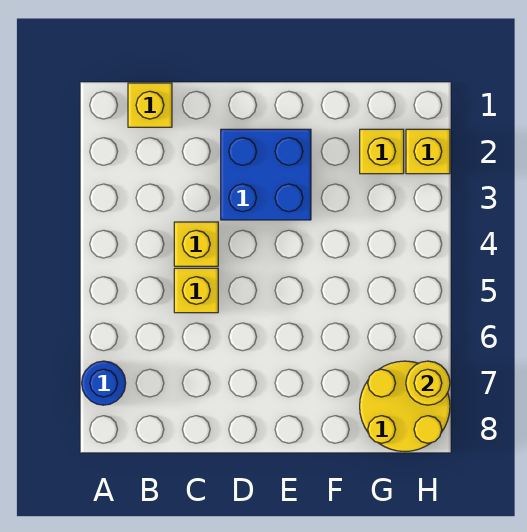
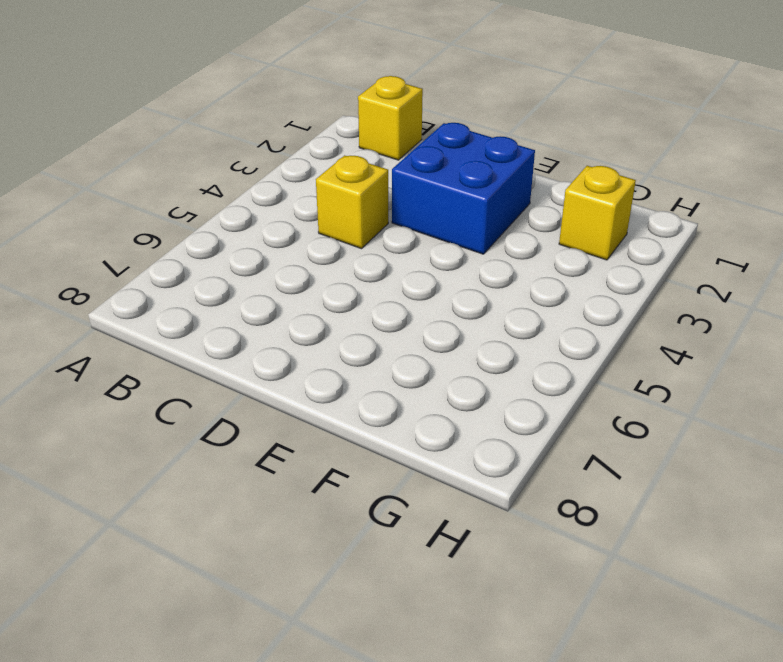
none -> blue 1x1 round brick [82,361,126,405]
none -> yellow 1x1 brick [174,268,218,313]

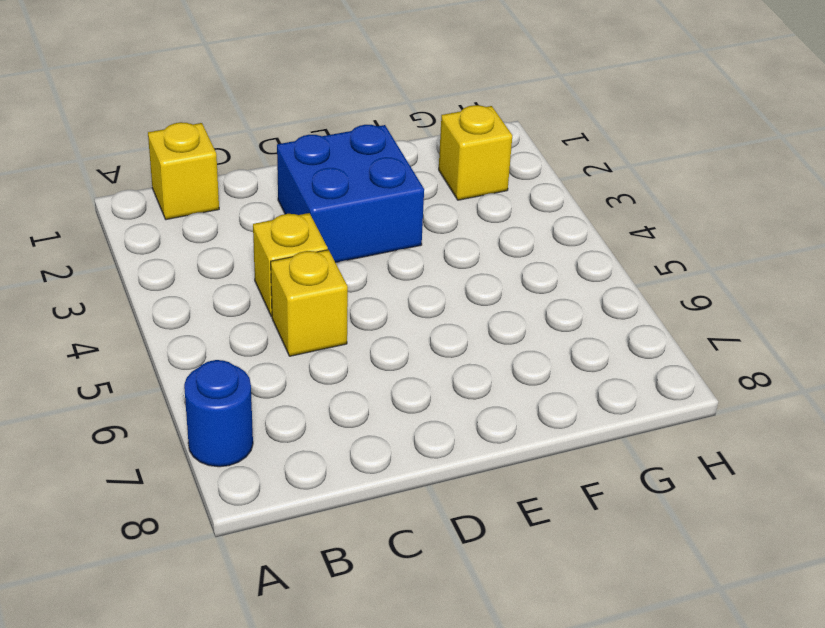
none -> yellow 2x2 round brick [360,361,450,452]
none -> yellow 1x1 brick [406,129,450,174]

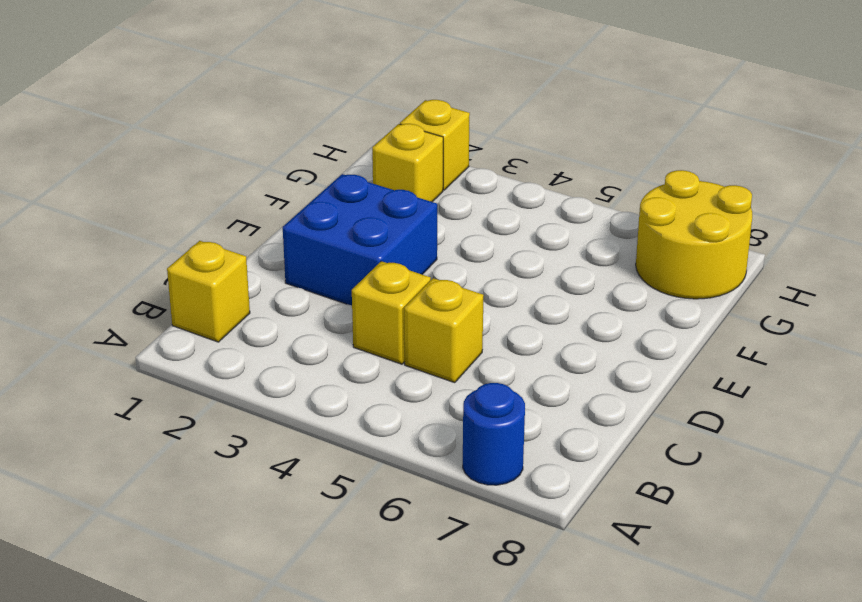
none -> yellow 1x1 round brick [406,361,450,405]

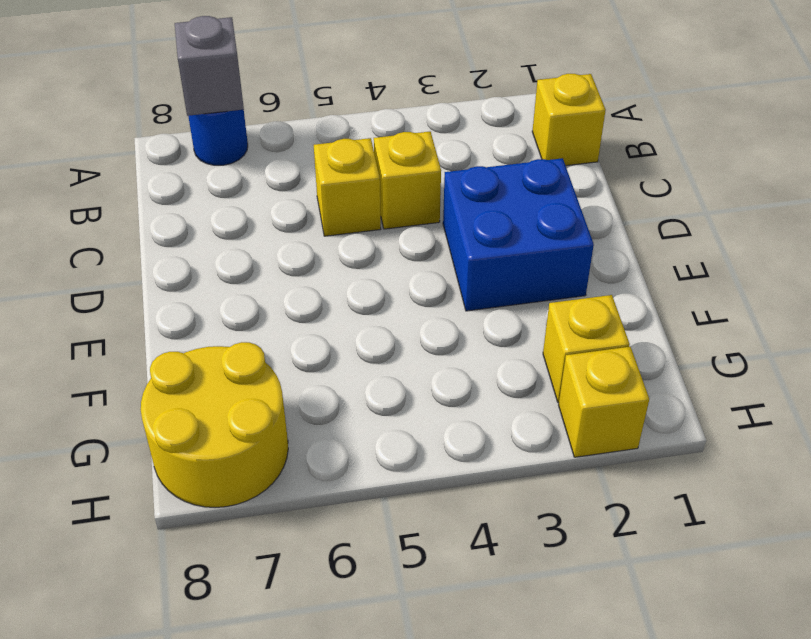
grey 1x1 brick [175,16,244,116] -> none
none -> yellow 1x1 round brick [406,361,450,405]

